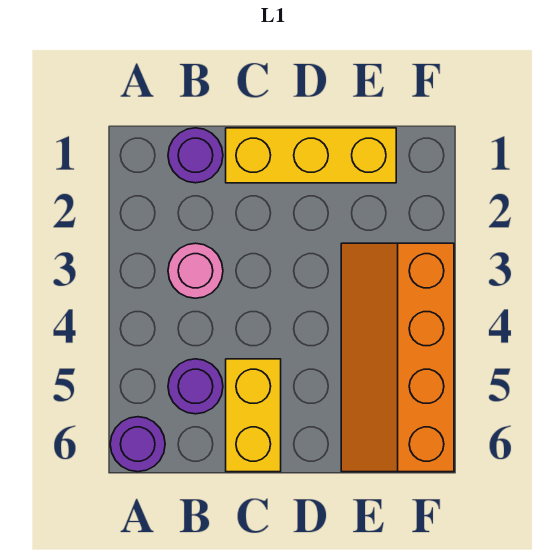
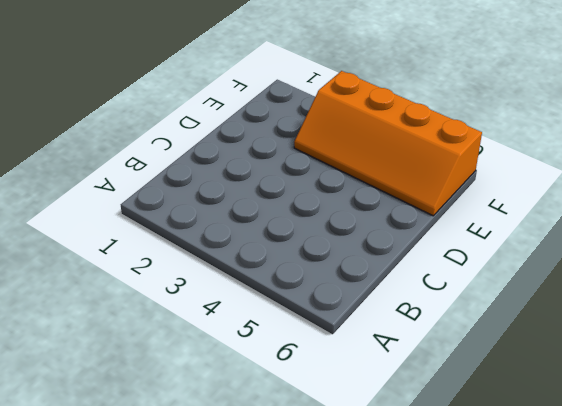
none -> purple 1x1 round brick [110,417,165,472]
none -> purple 1x1 round brick [168,128,223,183]

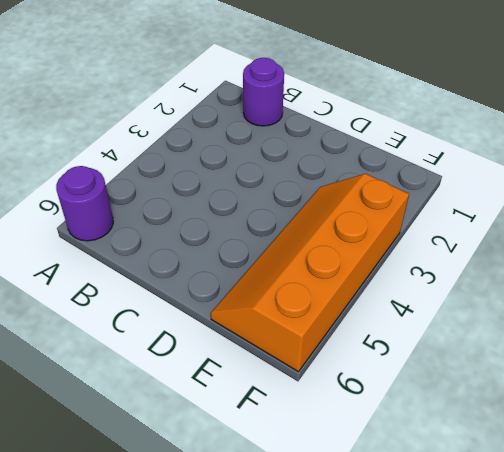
none -> pink 1x1 round brick [168,243,223,298]
none -> purple 1x1 round brick [168,359,223,414]

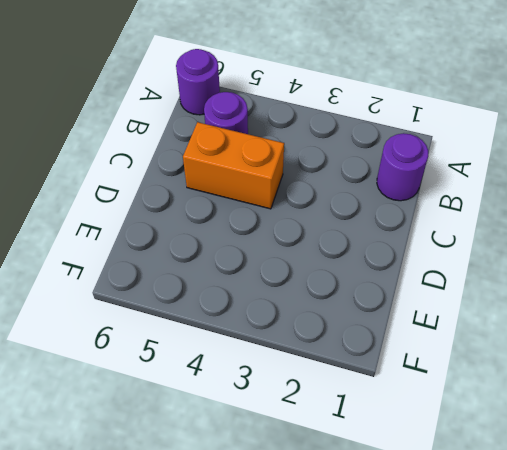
orange 1x2 brick [183,122,284,209] -> yellow 1x2 brick [226,359,281,472]
none -> pink 1x1 round brick [168,243,223,298]
none -> yellow 1x3 brick [226,128,396,183]

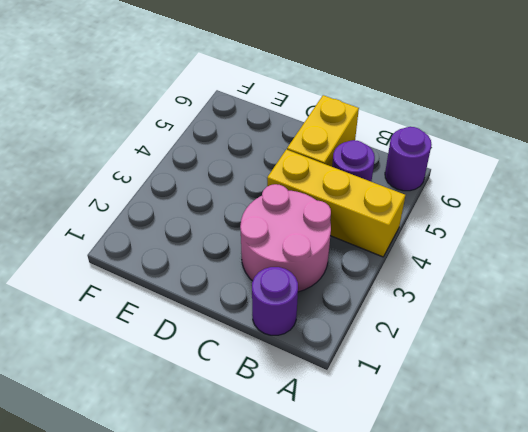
yellow 1x3 brick [267,149,405,257] -> yellow 1x3 brick moved to [226,128,396,183]
pink 2x2 round brick [240,184,331,292] -> pink 1x1 round brick [168,243,223,298]
none -> orange 2x4 slope [341,243,454,472]

